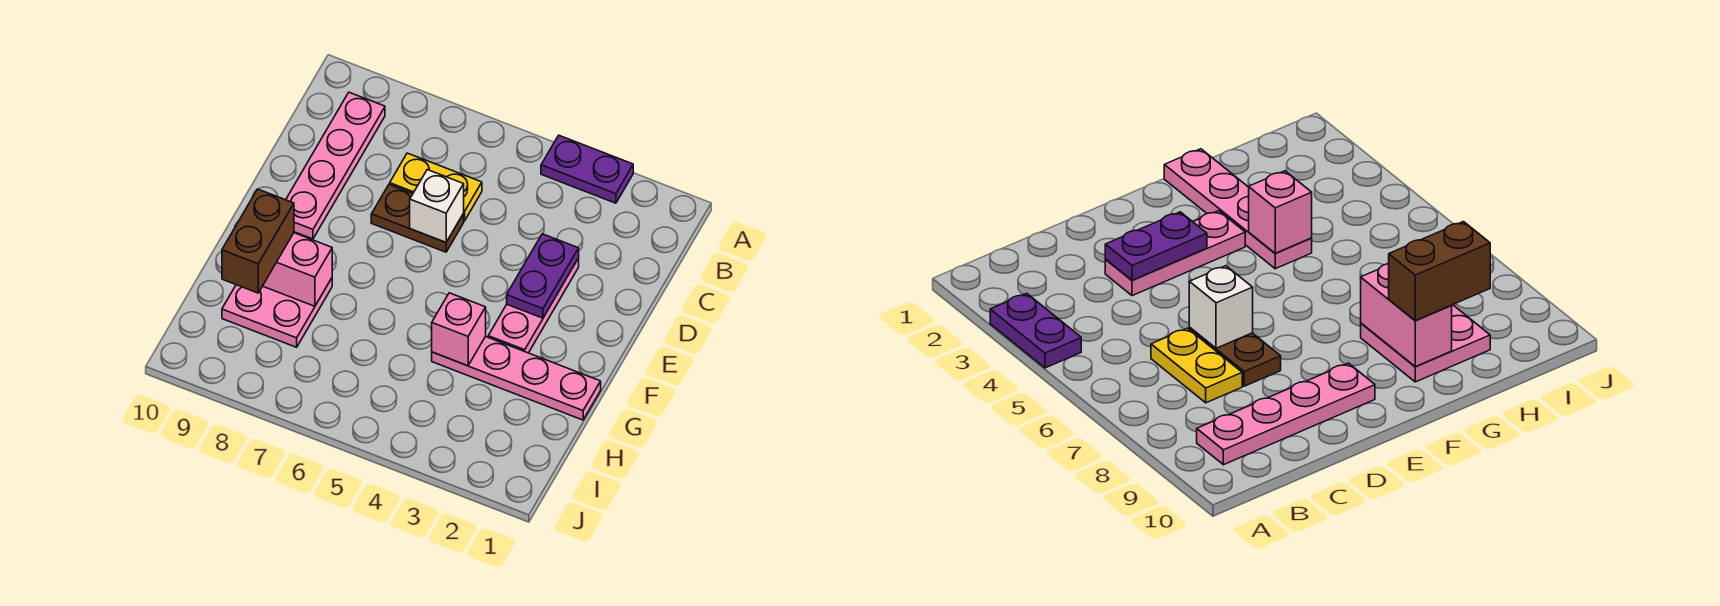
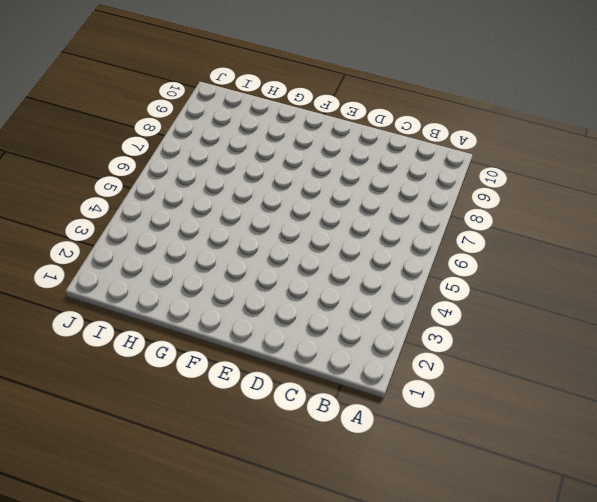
none -> purple 1x2 plate [541,135,633,203]
none -> pink 1x4 plate [286,92,385,239]
none -> yellow 1x2 plate [390,153,482,221]

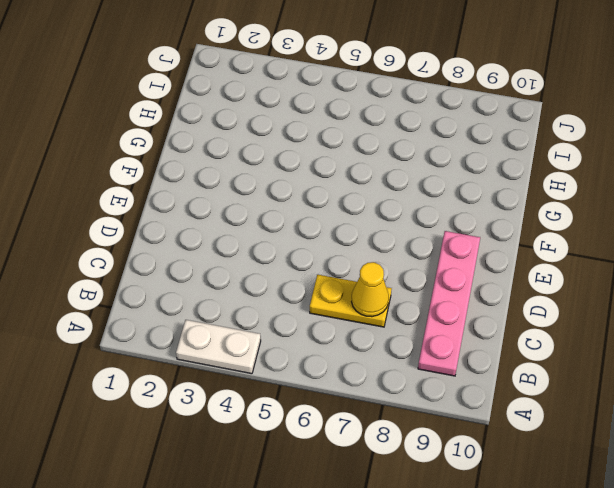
white 1x2 plate [176,320,261,374] -> purple 1x2 plate [541,135,633,203]
yellow 1x1 cone [352,262,389,317] -> none
none -> pink 1x3 plate [488,258,579,353]
none -> brown 1x2 plate [371,184,464,252]
none -> pink 1x4 plate [432,337,601,420]

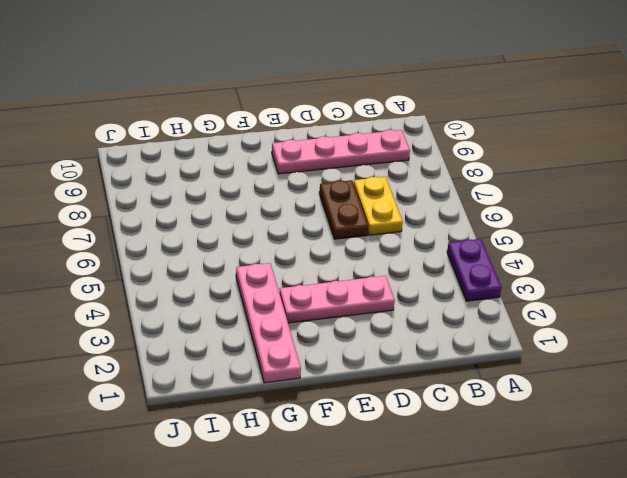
none -> pink 2x2 plate [222,278,332,347]
none -> purple 1x2 plate [507,234,579,318]
none -> white 1x1 brick [410,170,464,242]

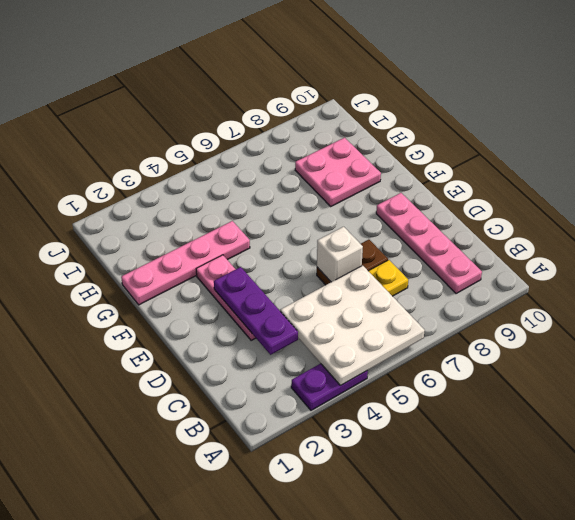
white 3x3 plate [280,265,425,385] -> none
purple 1x3 plate [214,267,298,355] -> purple 1x2 plate [507,234,579,318]
none -> pink 1x1 brick [432,293,486,366]
none -> pink 1x2 brick [263,233,332,306]
none -> brown 1x2 brick [222,189,294,293]

